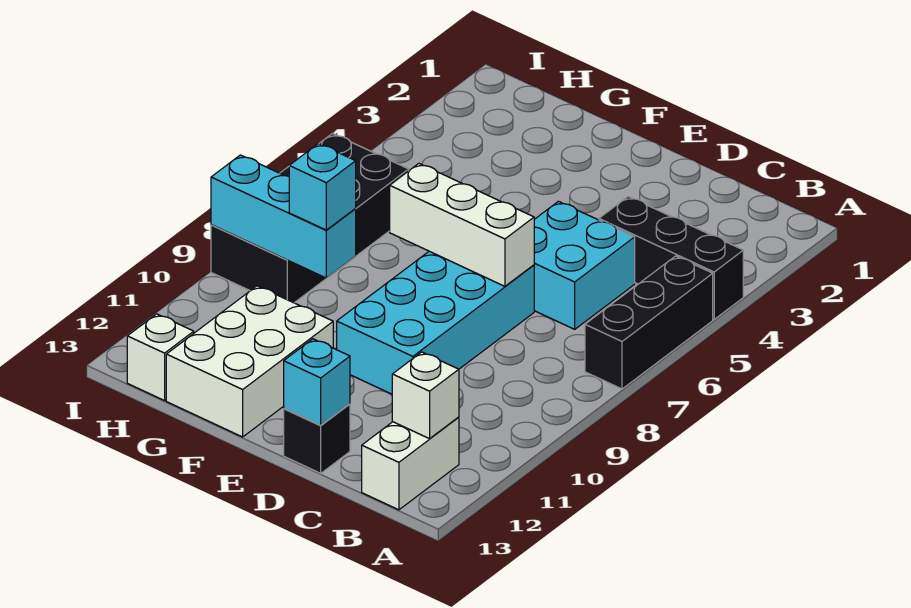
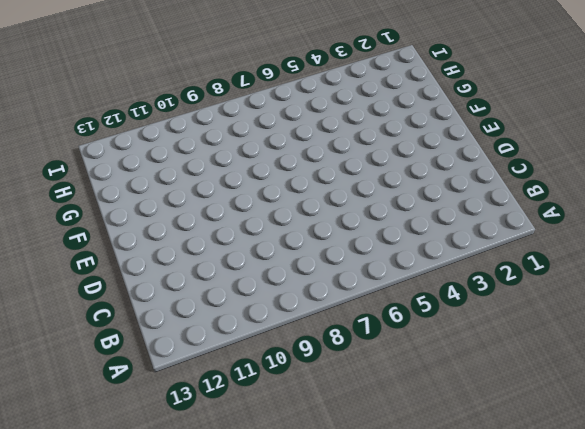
none -> black 1x3 brick [599,197,743,319]
none -> black 1x3 brick [585,256,713,389]
none -> white 1x2 brick [362,417,459,510]

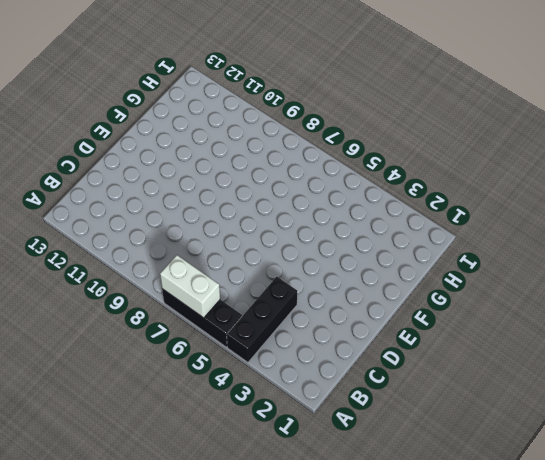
white 1x2 brick [160,255,220,318] -> white 1x2 brick moved to [362,417,459,510]
none -> cyan 2x2 brick [534,201,635,329]
none -> cyan 2x4 brick [337,251,534,394]
none -> black 1x1 brick [284,404,350,473]

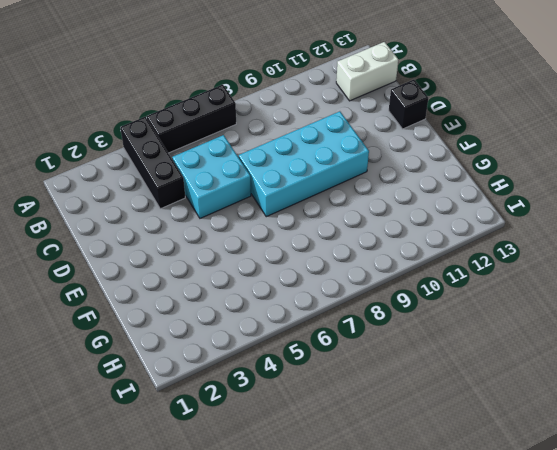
none -> white 2x3 brick [166,286,333,437]
none -> black 2x4 brick [211,134,409,303]
none -> white 1x1 brick [127,314,194,401]

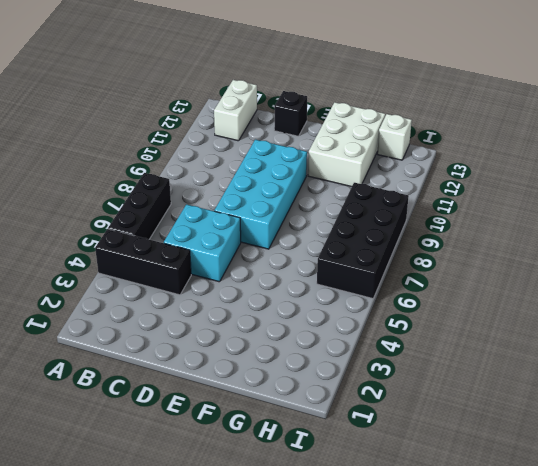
none -> white 1x1 brick [392,352,459,439]
none -> white 1x3 brick [390,164,534,286]
none -> cyan 1x1 brick [284,339,350,425]

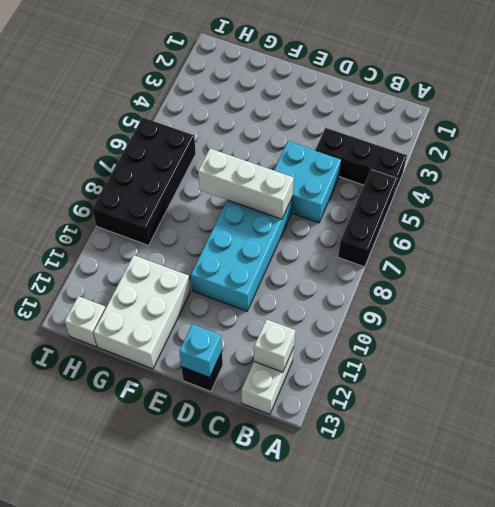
none -> cyan 1x3 brick [211,155,356,278]
none -> cyan 1x1 brick [289,144,356,230]

